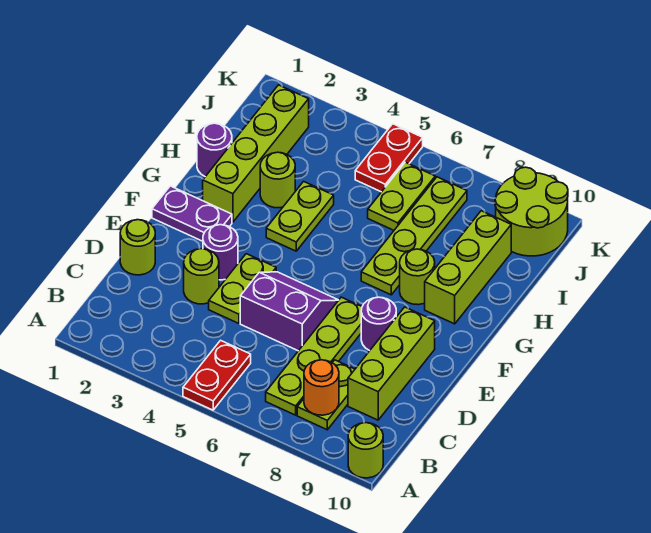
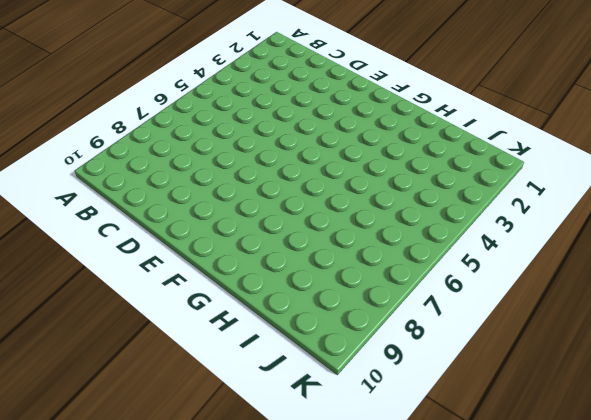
none -> red 1x2 plate [183,340,251,410]
none -> lime 1x1 round brick [348,423,383,478]
none -> lime 1x4 plate [266,297,362,415]

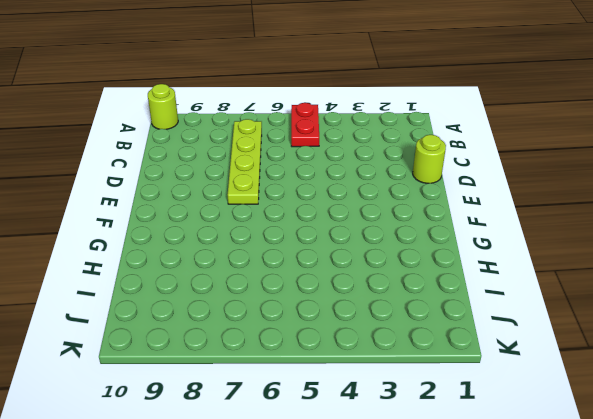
none -> lime 1x2 plate [297,360,355,430]
none -> lime 1x3 brick [348,307,435,420]
none -> lime 1x1 round brick [184,249,219,304]

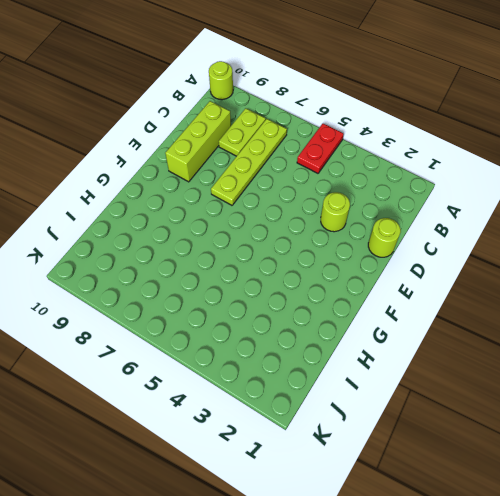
none -> lime 1x2 plate [209,254,276,323]
none -> purple 2x2 slope [240,272,338,351]
none -> purple 1x1 round brick [203,225,238,280]

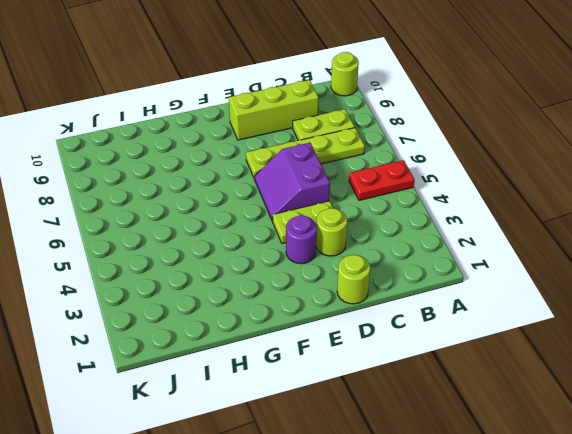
none -> purple 1x1 round brick [361,297,396,351]
none -> purple 1x2 plate [152,186,232,241]
none -> lime 1x4 brick [203,85,309,222]

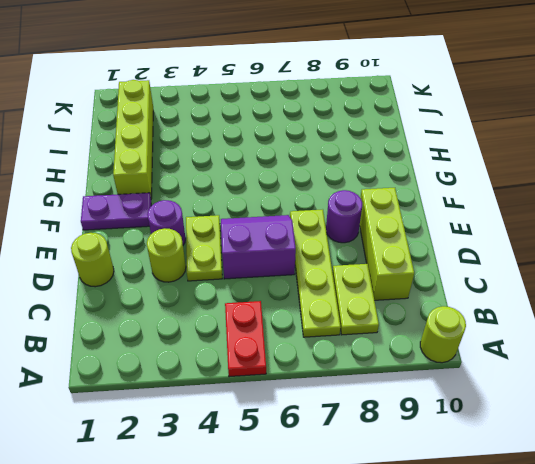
none -> lime 1x2 plate [266,181,334,251]
none -> lime 1x4 plate [361,177,467,295]
none -> lime 1x1 round brick [400,249,435,305]

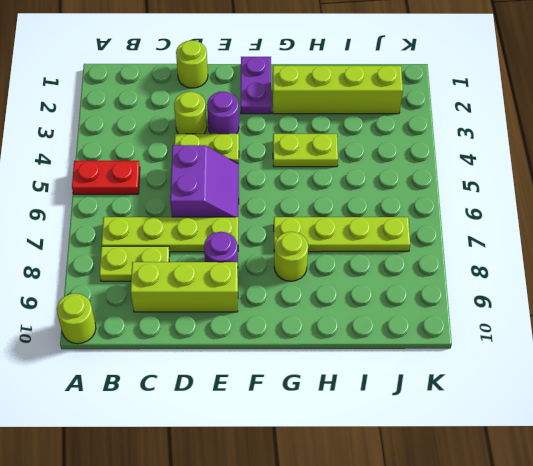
none -> lime 1x3 brick [425,211,511,324]
none -> purple 1x1 round brick [197,123,232,177]
none -> lime 1x1 round brick [260,152,295,208]

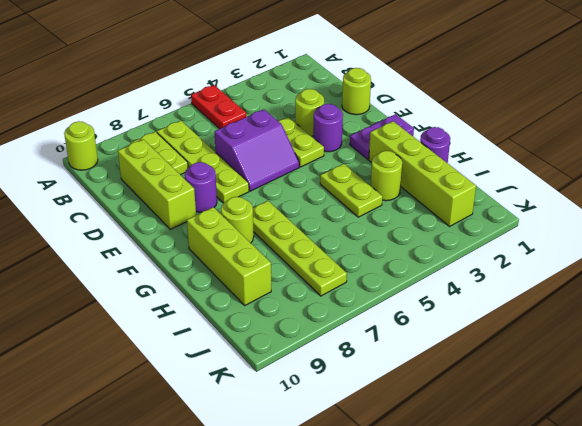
none -> lime 1x2 plate [368,162,435,230]
none -> red 1x2 plate [355,124,423,192]
none -> lime 2x2 round brick [495,167,568,256]

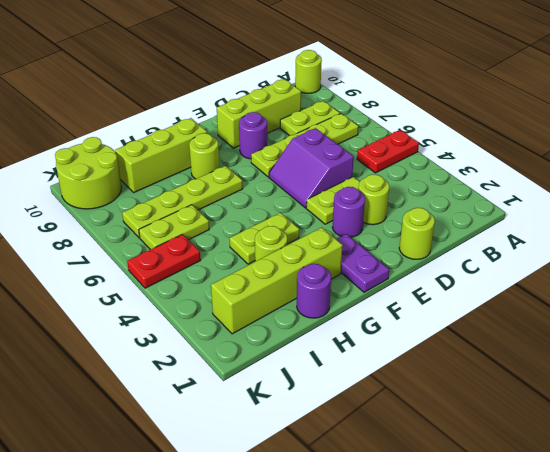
none -> orange 1x1 round brick [304,360,339,415]

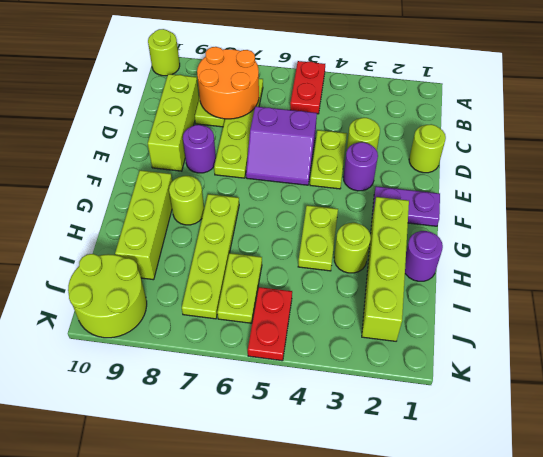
orange 2x2 round brick [197,47,259,119] -> orange 1x1 round brick [304,360,339,415]

